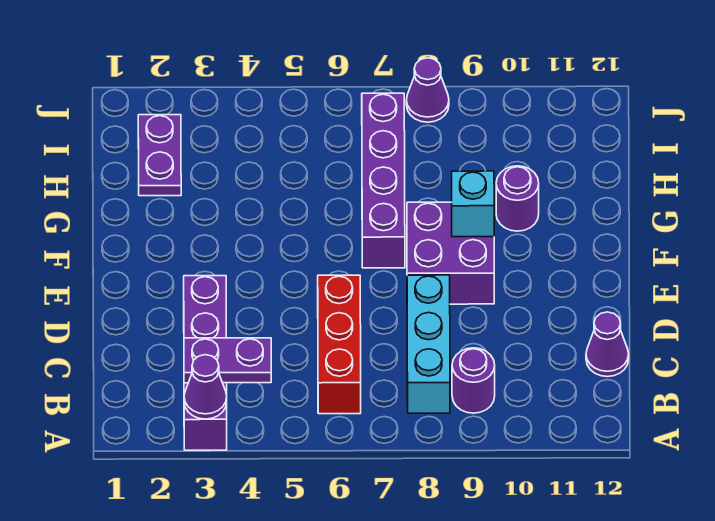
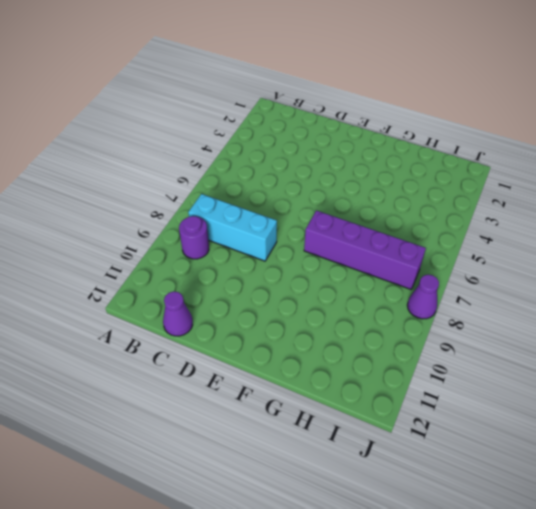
none -> purple 1x4 brick [184,276,227,450]
none -> red 1x3 brick [318,275,361,414]
none -> purple 2x2 brick [407,202,494,304]

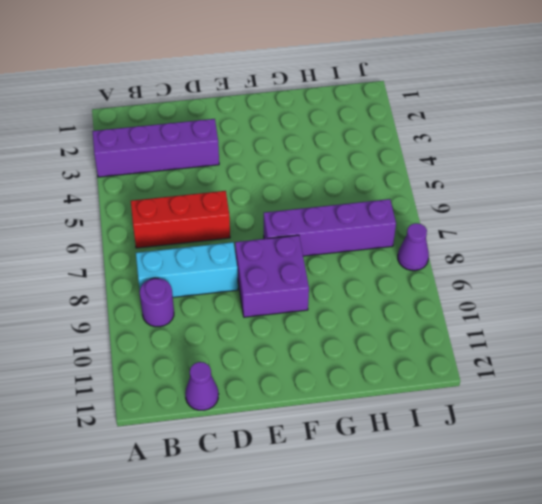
none -> purple 1x1 round brick [496,166,539,231]
none -> purple 1x2 plate [138,115,181,196]
none -> purple 1x1 cone [184,355,227,419]

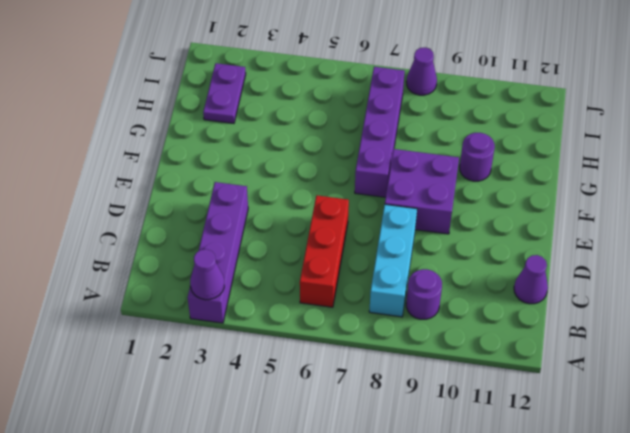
none -> purple 1x2 plate [184,338,271,383]
none -> cyan 1x1 brick [452,171,494,237]

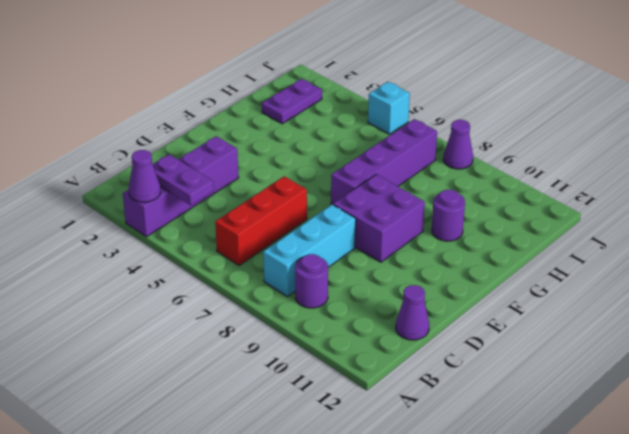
cyan 1x1 brick [368,82,410,134] -> cyan 1x1 brick moved to [452,171,494,237]

